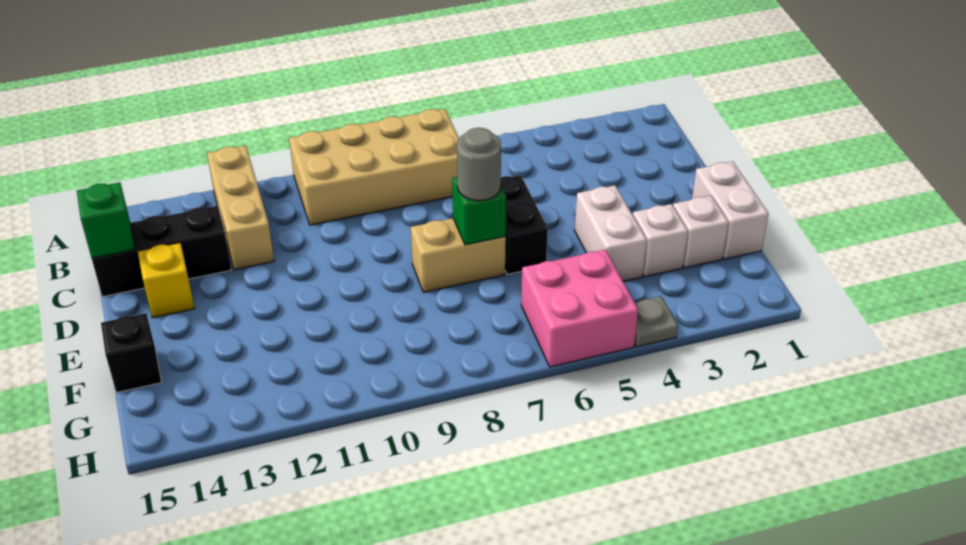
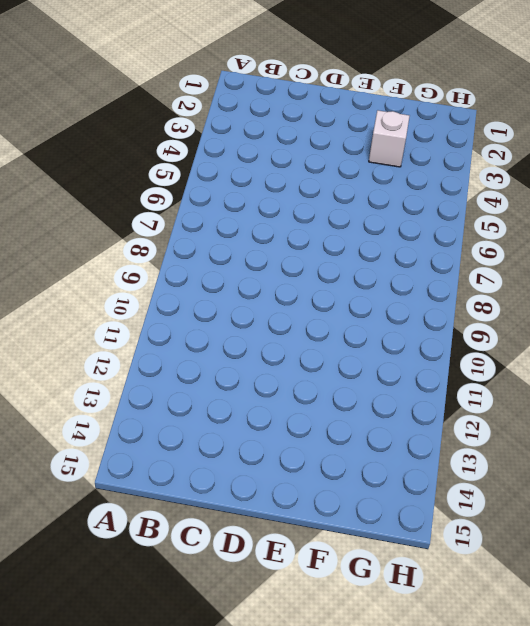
none -> tan 2x4 brick [289,109,459,225]
none -> tan 1x3 brick [207,146,274,270]
none -> black 1x3 brick [92,206,231,297]

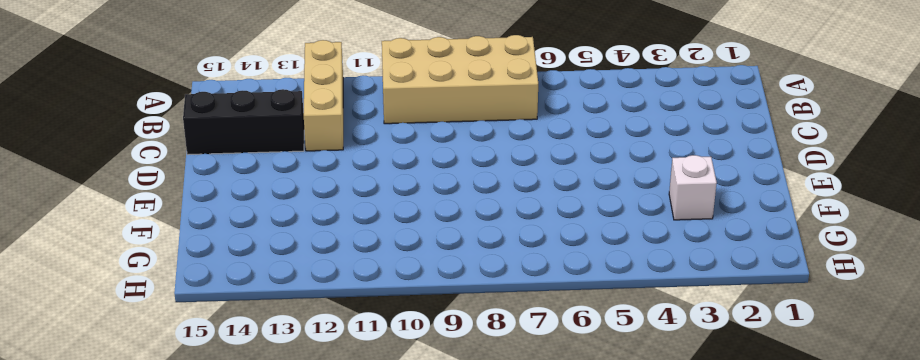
none -> black 1x2 brick [501,175,548,274]
none -> yellow 1x1 brick [138,243,195,318]
none -> white 1x2 brick [692,161,769,259]

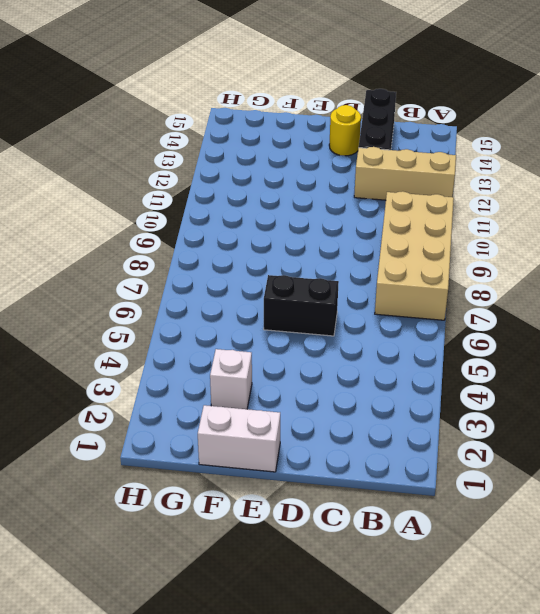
yellow 1x1 round brick [329,105,361,156] -> yellow 1x1 brick [138,243,195,318]
none -> white 1x2 brick [575,185,647,281]
none -> tan 1x2 brick [411,218,506,292]
none -> white 1x1 brick [673,196,729,268]

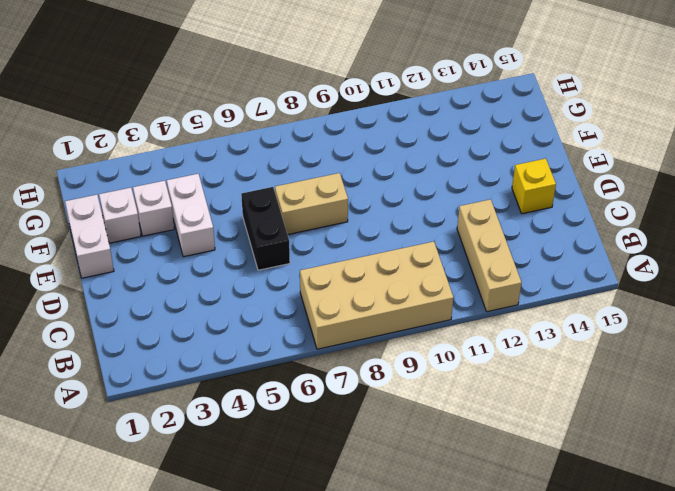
none -> black 1x3 brick [92,206,231,297]
none -> black 1x1 brick [101,313,161,392]
none -> pink 2x2 brick [521,250,638,367]

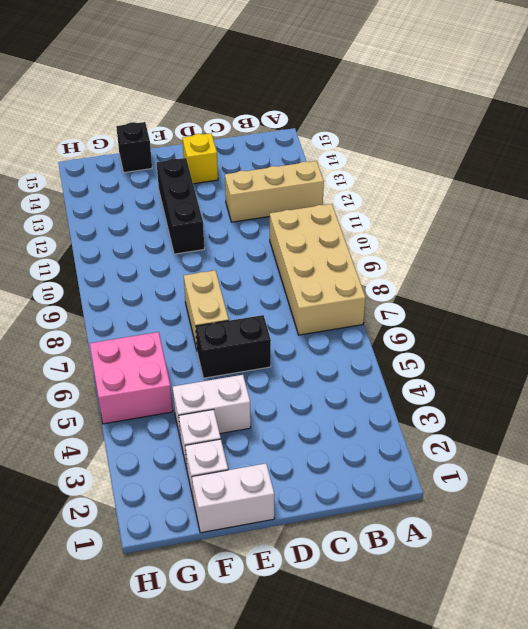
black 1x3 brick [157,158,204,254] -> black 1x3 brick moved to [92,206,231,297]
none -> grey 1x1 plate [634,296,678,347]
none -> green 1x1 brick [77,182,135,258]
none -> green 1x1 brick [452,177,506,245]

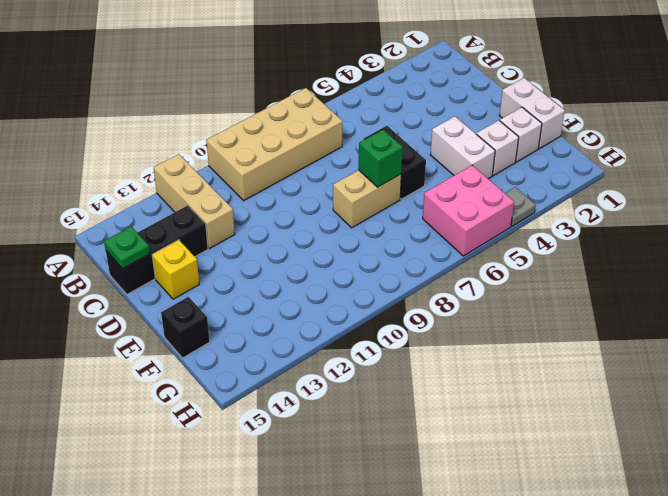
green 1x1 plate [104,227,150,269] -> green 1x1 brick [77,182,135,258]
none -> grey 1x1 round brick [457,128,501,201]

